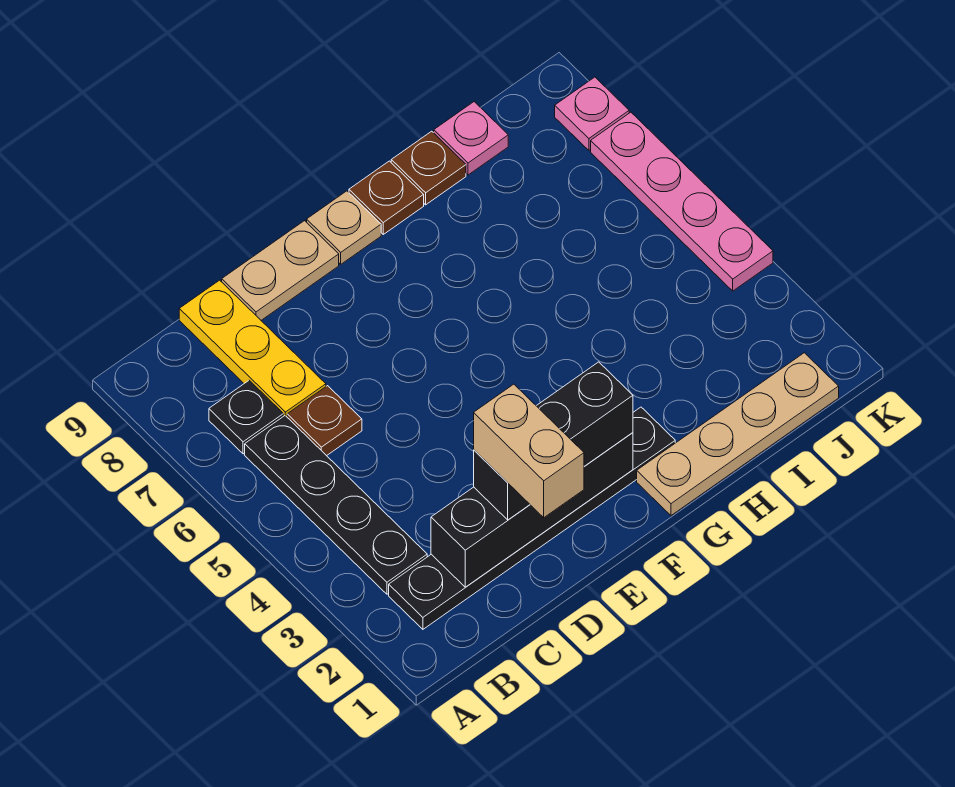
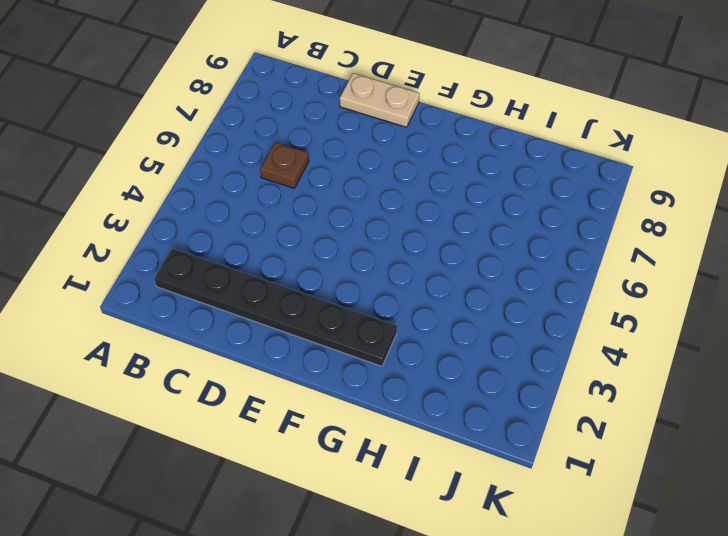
none -> black 1x4 plate [245,416,427,594]
none -> black 1x1 plate [209,380,283,454]
none -> yellow 1x3 plate [179,280,326,417]

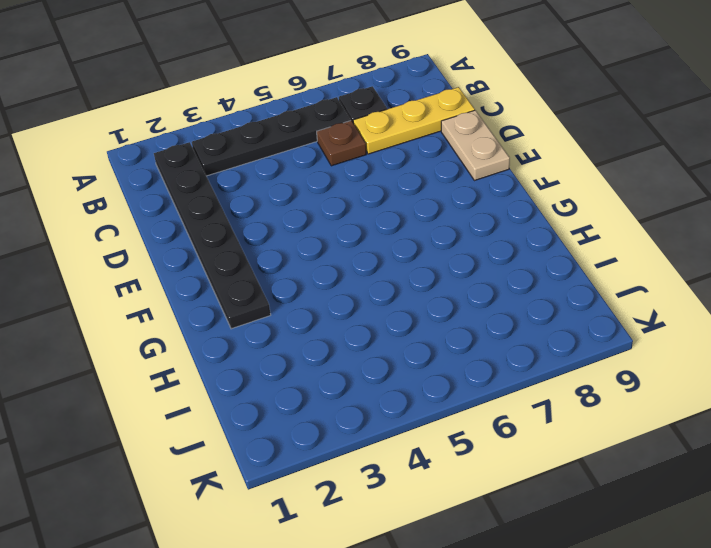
none -> tan 1x1 plate [307,191,381,264]
none -> tan 1x4 plate [637,353,839,515]
none -> brown 1x1 plate [349,161,424,234]

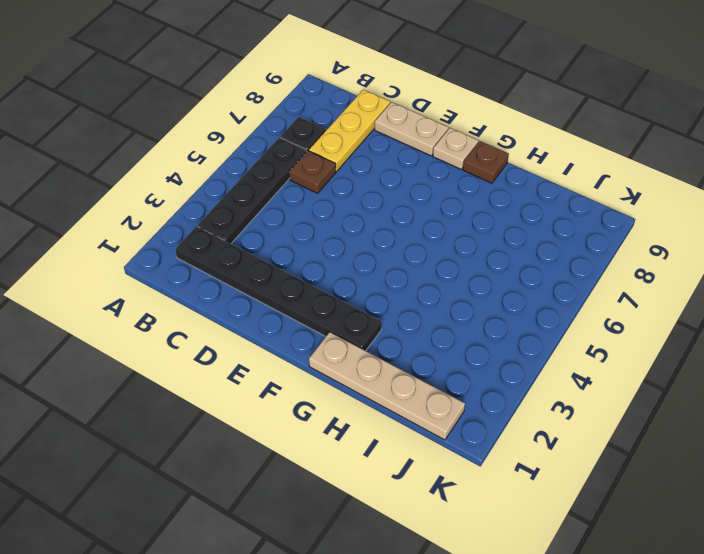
none -> brown 1x1 plate [391,131,466,205]
none -> pink 1x1 plate [434,102,508,175]
none -> pink 1x4 plate [591,112,773,291]

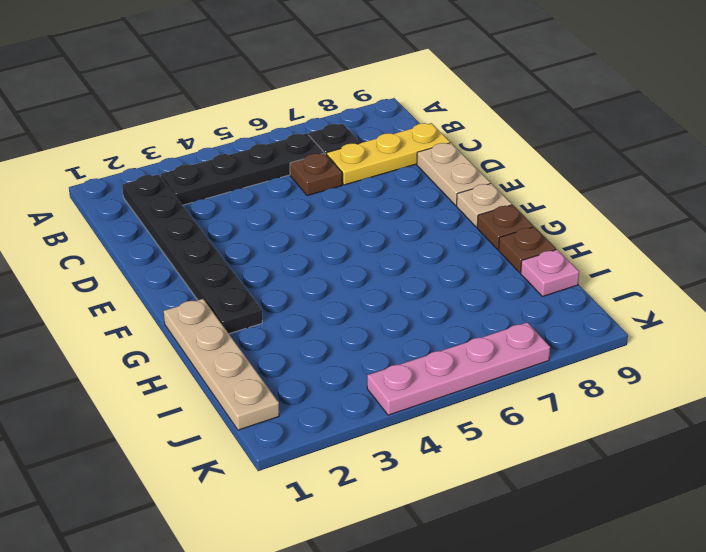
none -> pink 1x1 plate [555,77,629,150]
none -> black 1x4 brick [431,433,633,587]
none -> black 1x3 brick [474,362,633,520]

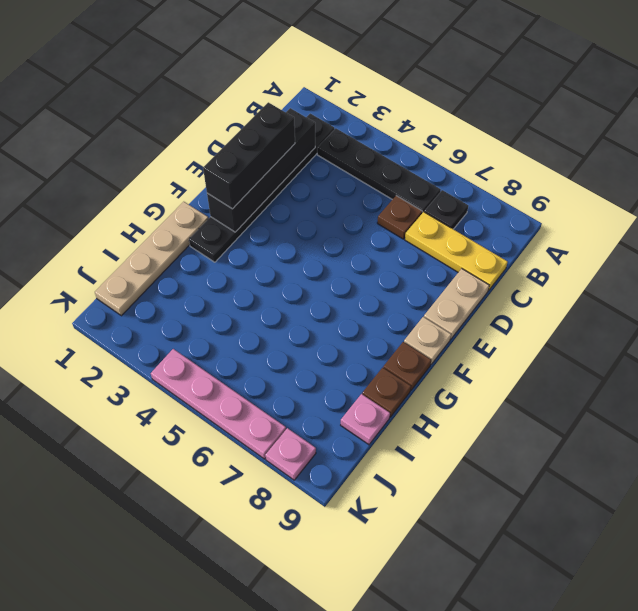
none -> tan 1x2 brick [474,384,584,518]

